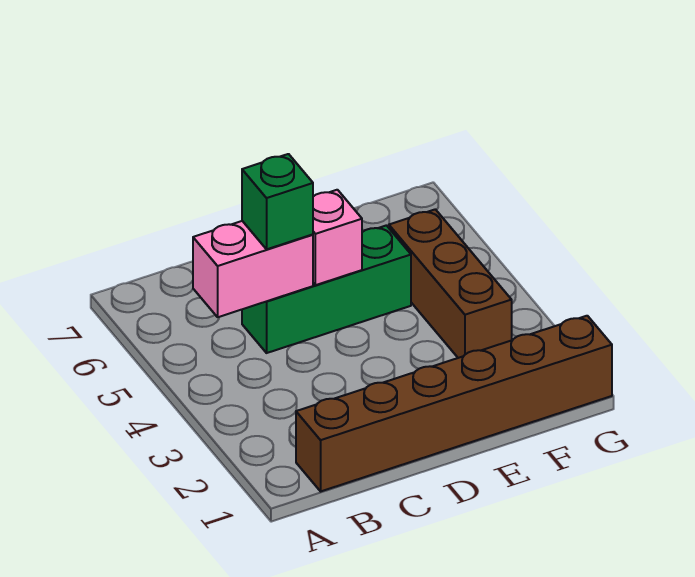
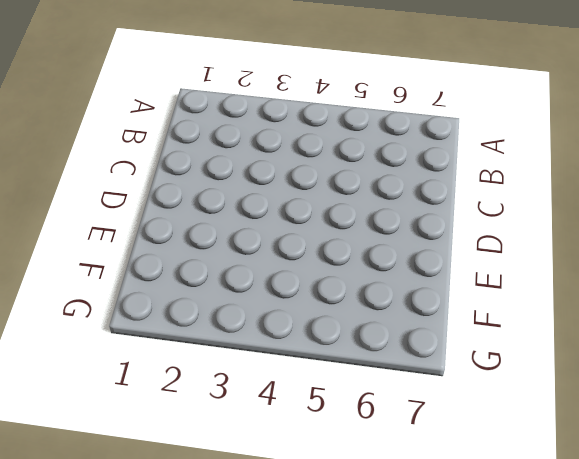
none -> brown 1x6 brick [296,316,612,491]
none -> green 1x3 brick [242,225,411,353]

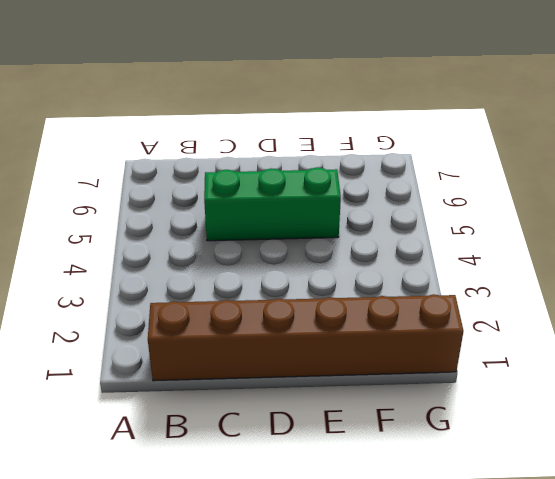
none -> brown 1x3 brick [389,209,512,358]
none -> pink 1x2 brick [193,221,313,317]

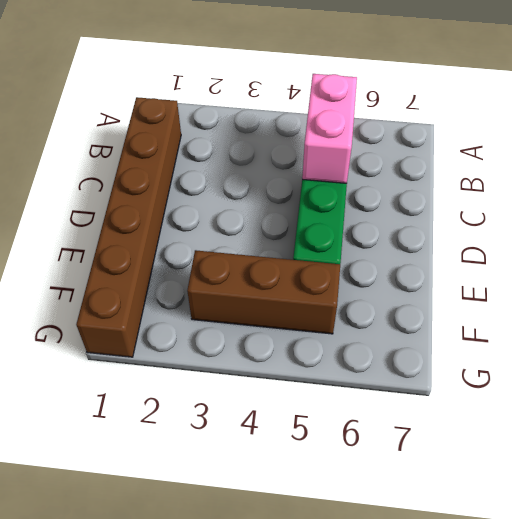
none -> pink 1x1 brick [313,190,362,285]
none -> green 1x1 brick [242,154,313,249]

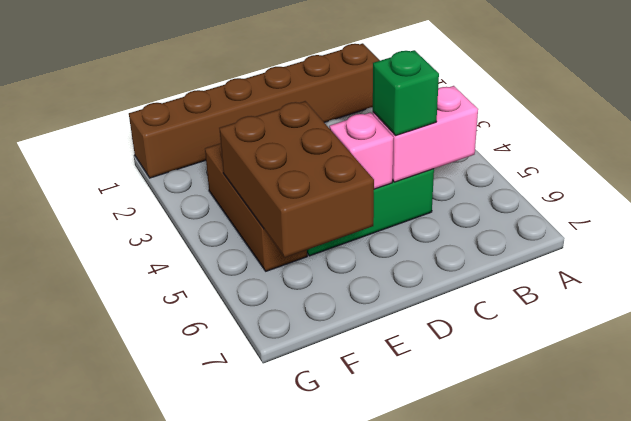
brown 2x3 brick [219,101,374,257] -> none

